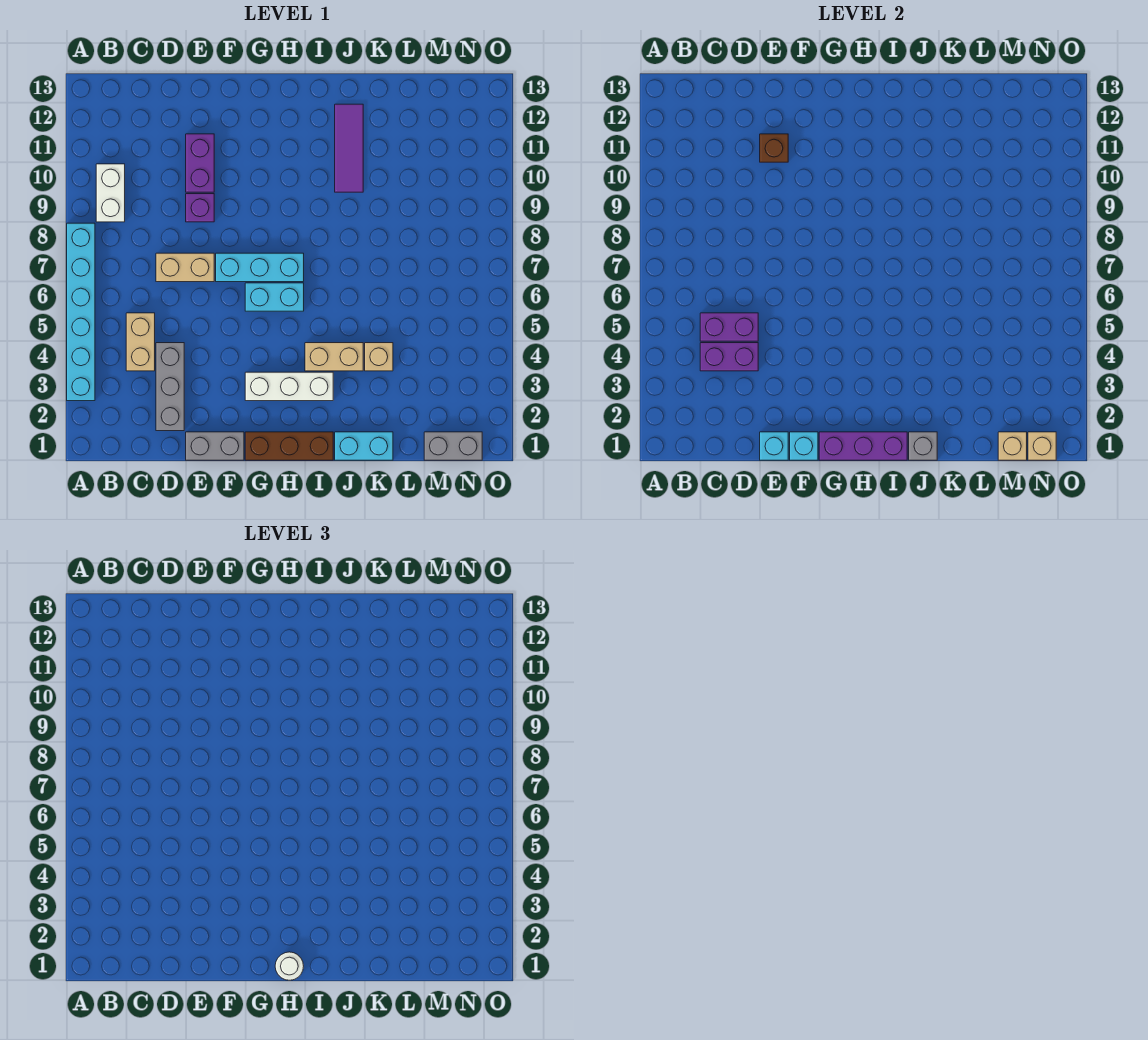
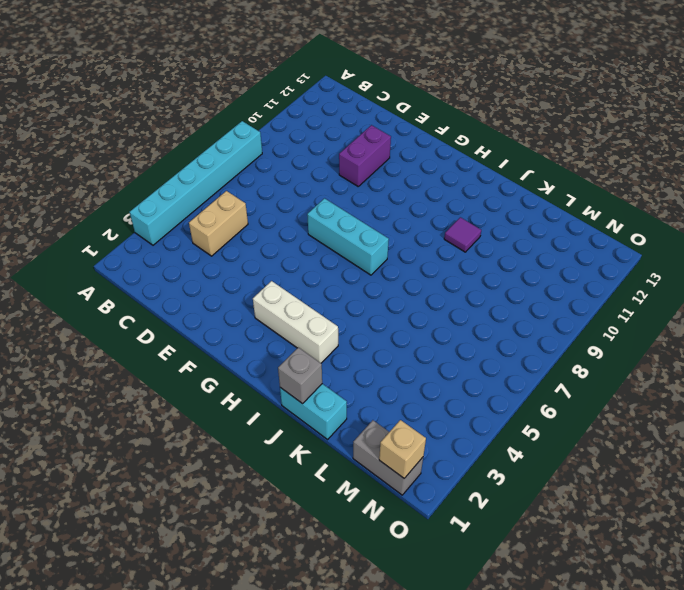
purple 1x1 tile [444,217,481,252] -> purple 1x3 tile [335,104,363,192]
none -> white 1x2 brick [96,164,125,222]
none -> grey 1x3 brick [156,343,184,431]
none -> tan 1x2 brick [156,253,214,282]

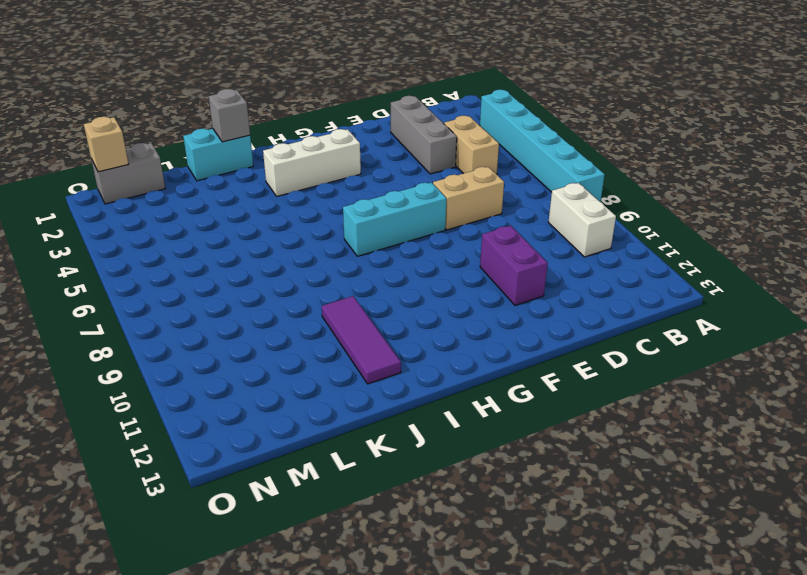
none -> grey 1x2 brick [186,432,244,460]
none -> purple 1x1 brick [186,194,214,222]
none -> brown 1x3 brick [245,432,333,460]

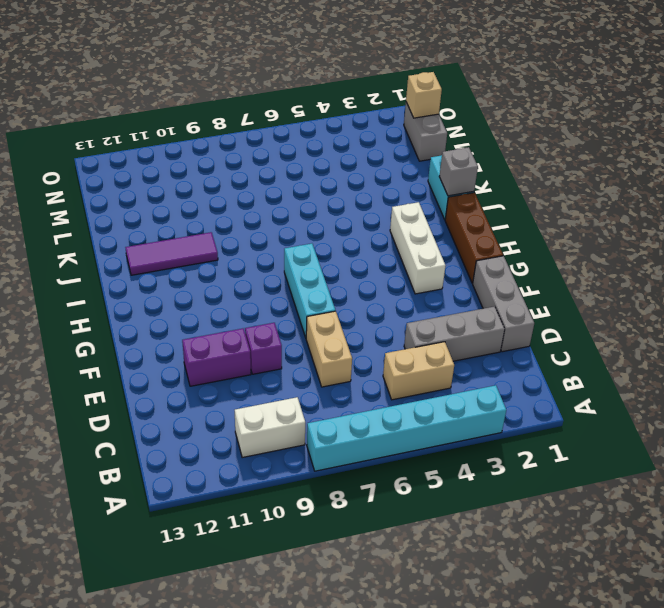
grey 1x3 brick [473,256,534,352] -> grey 1x2 brick [186,432,244,460]
none -> cyan 1x2 brick [245,283,304,311]
none -> tan 1x2 brick [305,343,363,371]
none -> tan 1x1 brick [365,343,393,371]

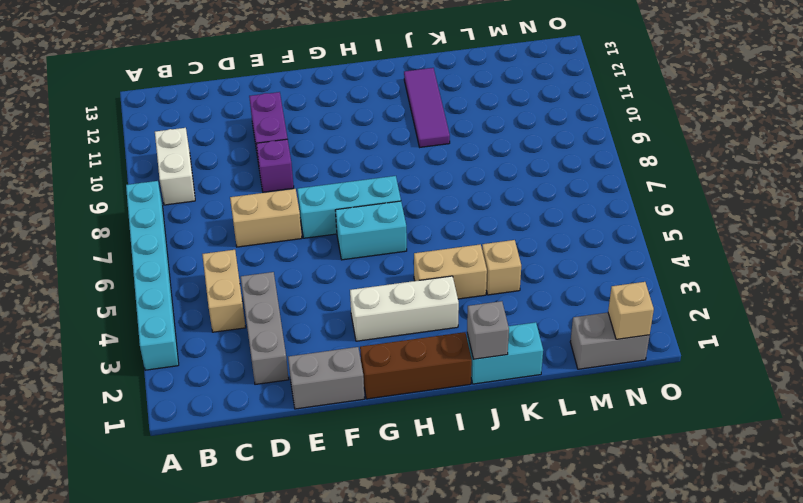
none -> purple 1x2 brick [700,343,758,371]
none -> purple 1x2 brick [700,313,758,341]
none -> cyan 1x1 brick [760,432,788,460]

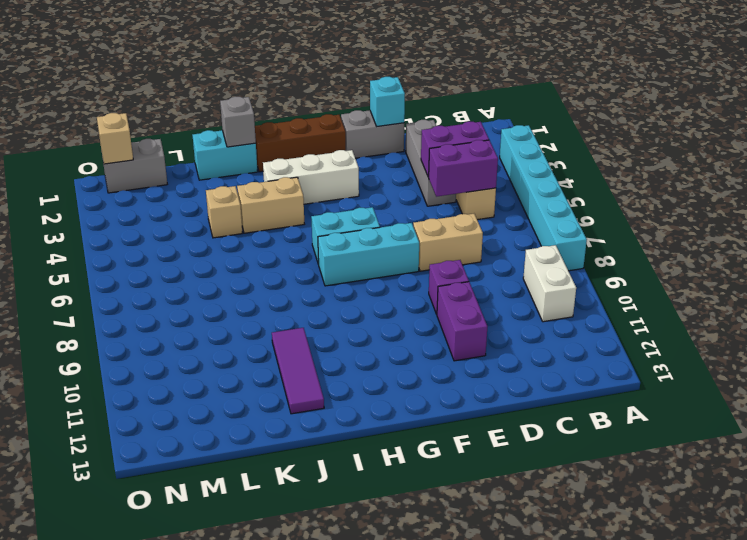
none -> brown 1x1 brick [760,134,788,162]
none -> cyan 1x1 brick [790,432,818,460]
none -> purple 1x3 brick [819,432,907,460]

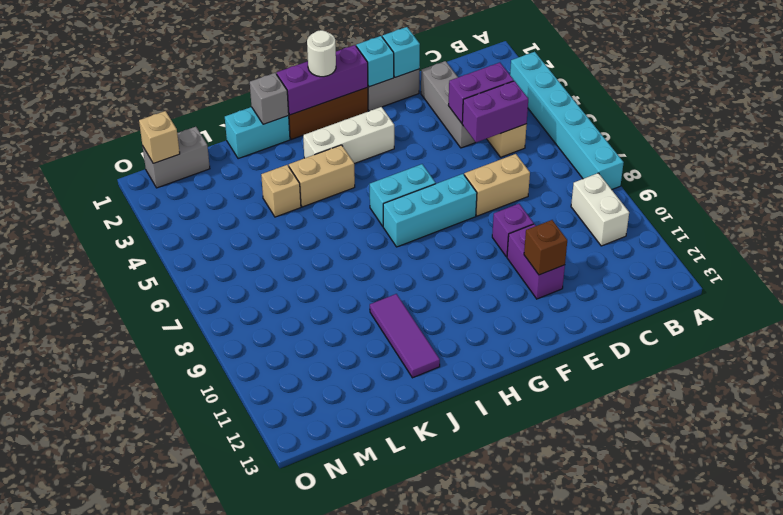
none -> tan 1x1 brick [998,432,1027,460]

